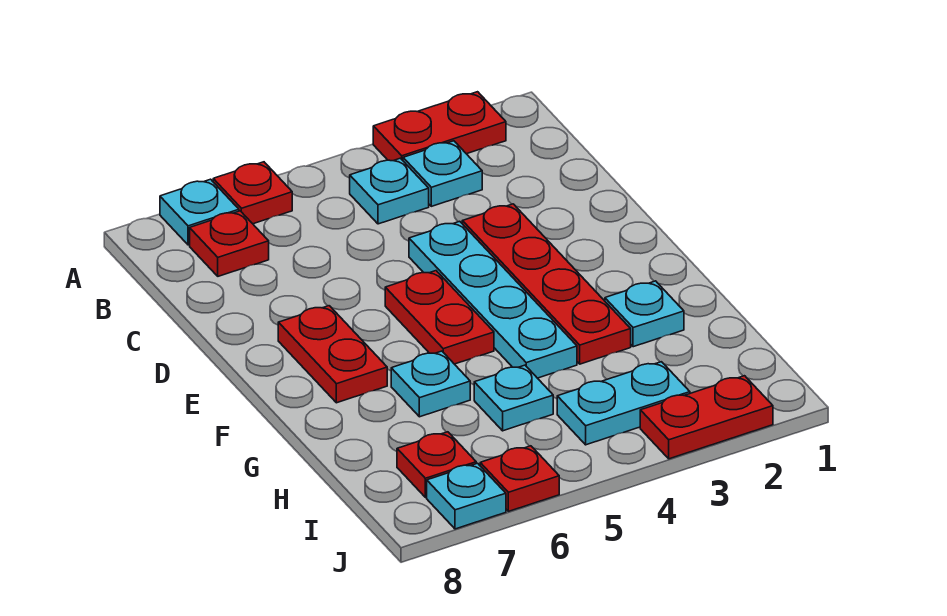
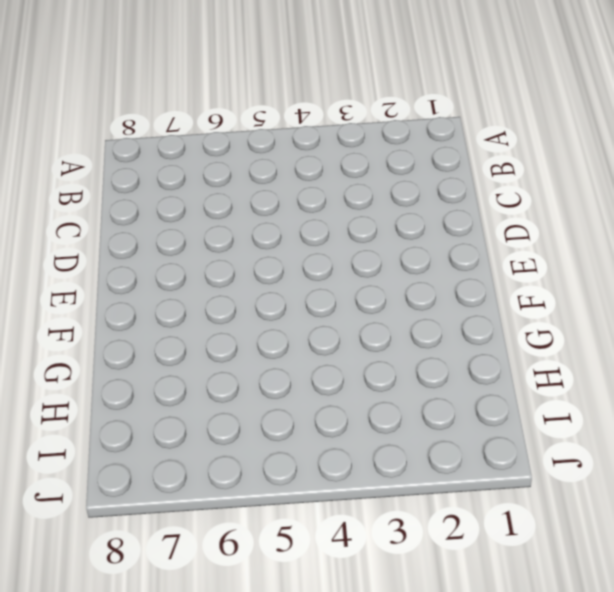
none -> red 1x2 plate [373,92,506,161]
none -> red 1x1 plate [213,162,292,224]
none -> cyan 1x1 plate [160,179,239,245]

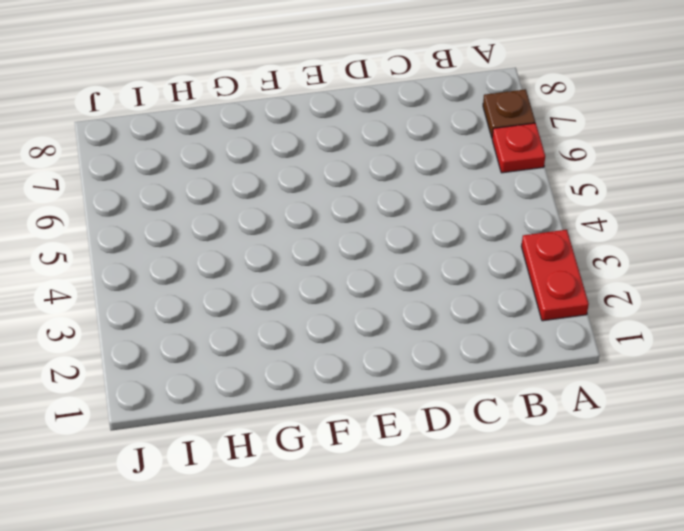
brown 1x1 plate [483,89,535,137] -> cyan 1x1 plate [160,179,239,245]
none -> cyan 1x1 plate [403,141,482,206]
none -> cyan 1x1 plate [350,158,429,224]
none -> red 1x1 plate [190,211,269,276]

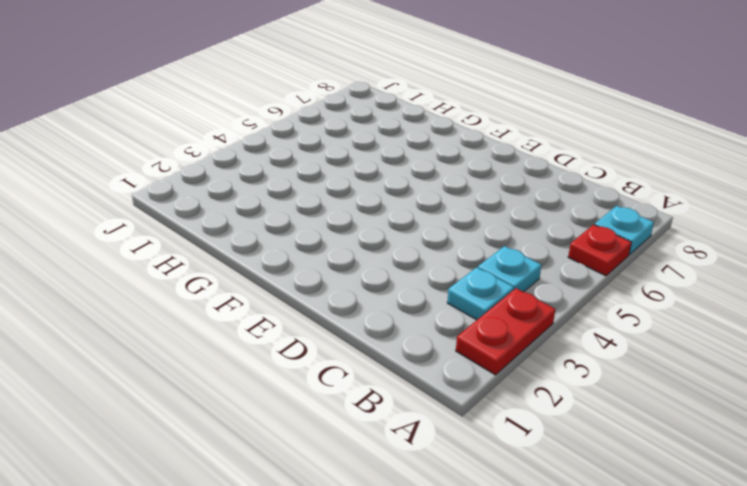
none -> red 1x1 plate [190,211,269,276]
none -> red 1x4 plate [462,204,631,364]
none -> cyan 1x4 plate [409,221,577,378]

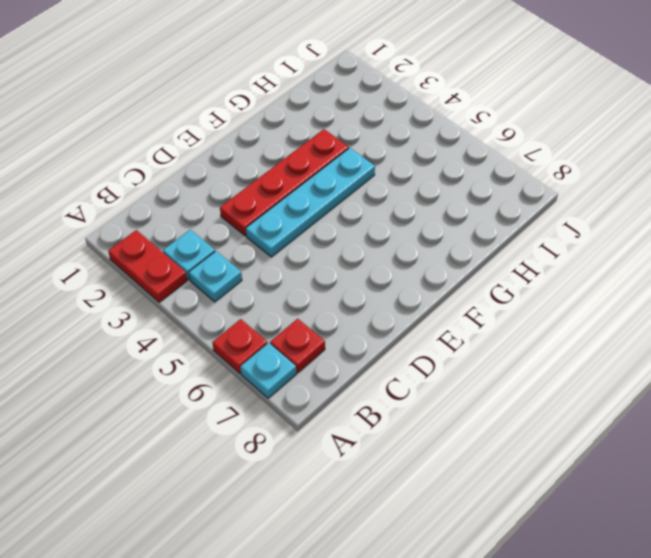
none -> red 1x2 plate [385,271,494,364]
none -> red 1x2 plate [278,306,387,403]
none -> cyan 1x1 plate [605,281,684,347]

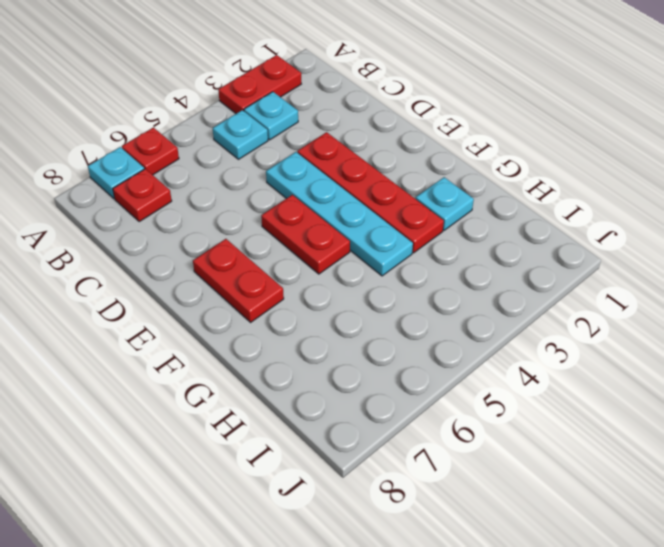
none -> cyan 1x1 plate [391,351,470,417]
none -> cyan 1x1 plate [474,365,553,431]
none -> cyan 1x2 plate [557,362,690,445]

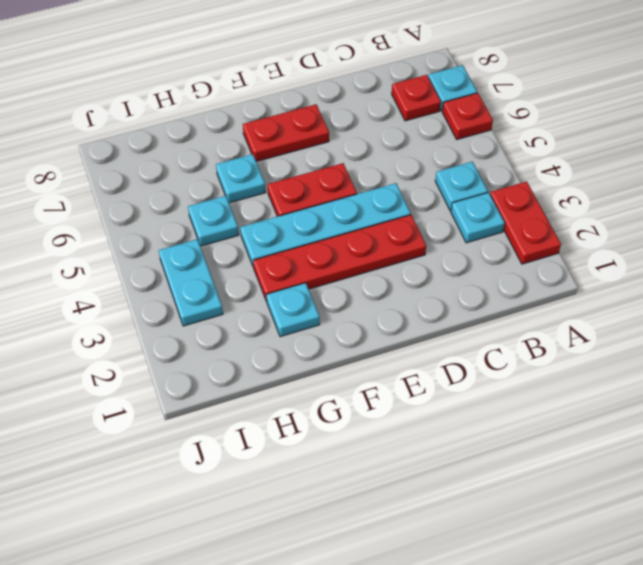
none -> red 1x1 plate [397,432,476,497]
none -> red 1x2 plate [640,376,773,459]
none -> red 1x1 plate [480,446,559,511]

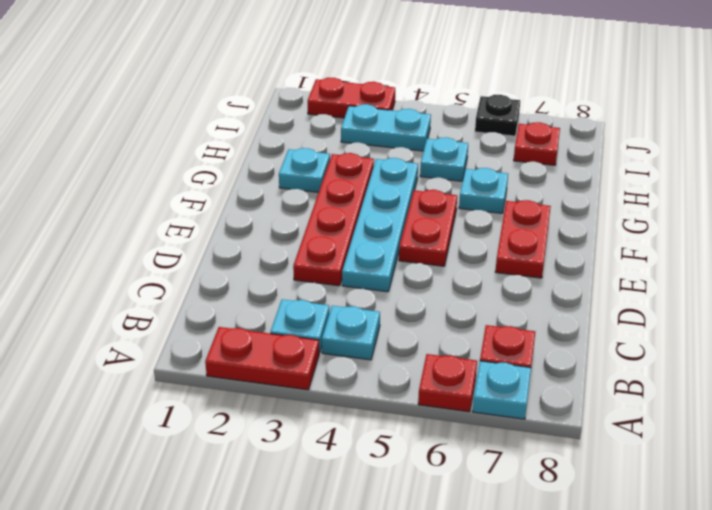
black 1x1 plate [475,95,520,136] -> red 1x1 plate [480,446,559,511]
none -> cyan 1x1 plate [427,463,506,529]

